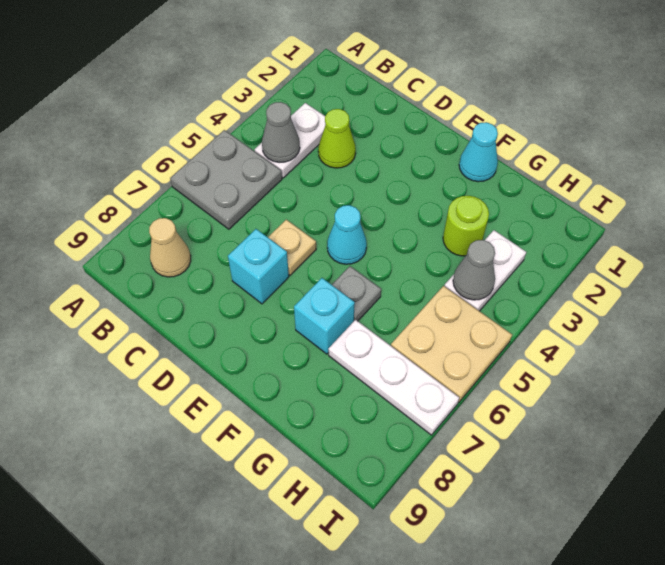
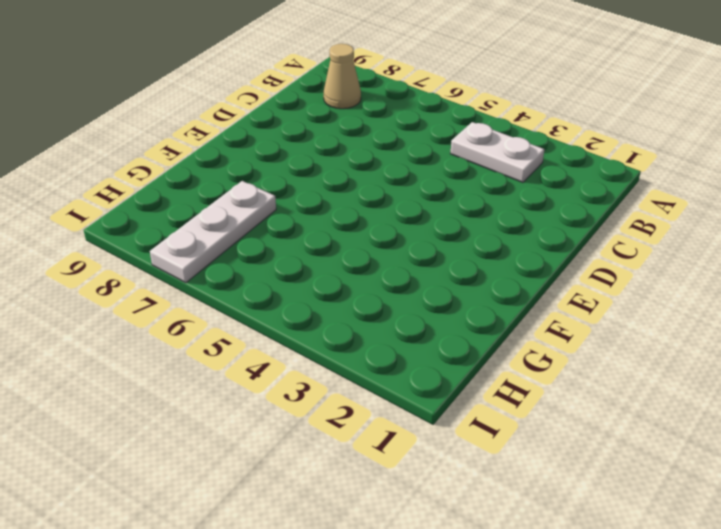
none -> grey 2x2 plate [170,130,282,229]
none -> lime 1x1 cone [318,109,356,168]
none -> tan 1x1 plate [268,220,316,275]

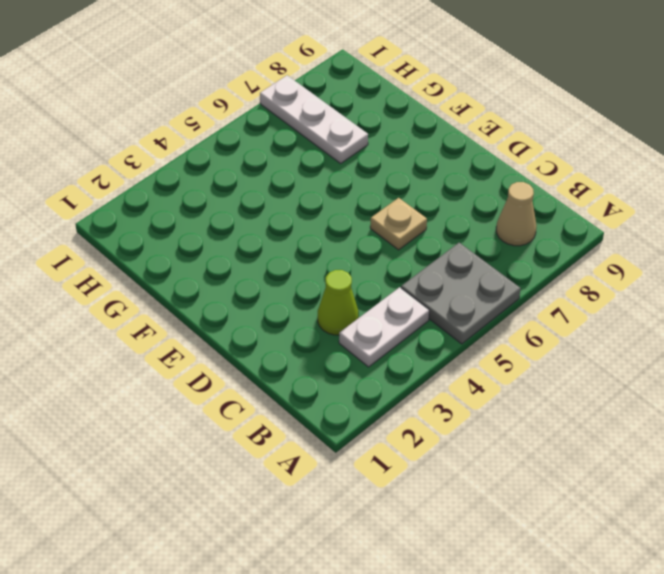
none -> cyan 1x1 brick [228,229,289,304]
none -> cyan 1x1 cone [327,205,367,264]
none -> cyan 1x1 cone [459,122,498,182]

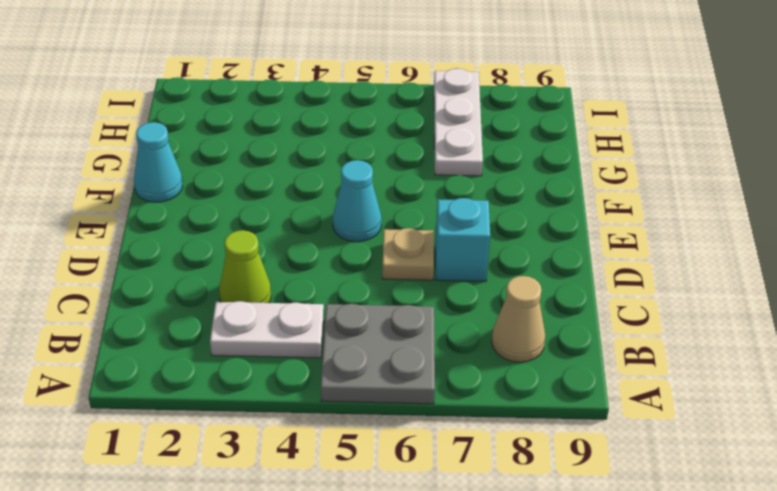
none -> grey 1x1 plate [332,266,381,321]
none -> cyan 1x1 brick [294,278,355,354]
none -> lime 1x1 round brick [443,196,489,256]

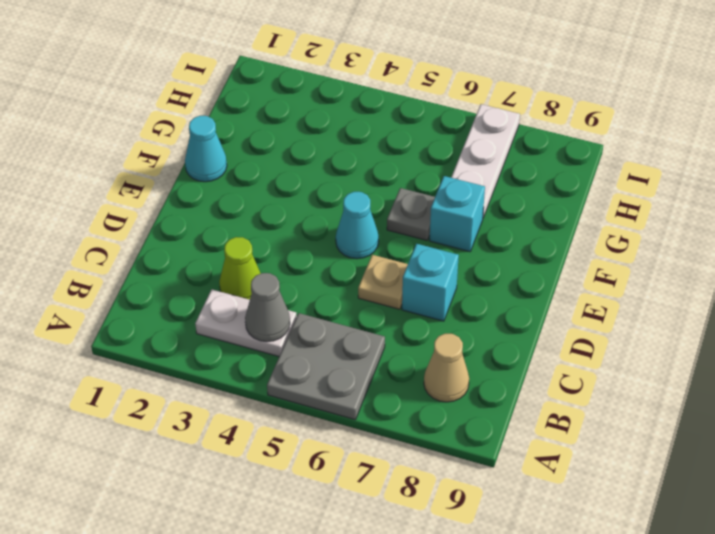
none -> lime 1x1 round brick [443,196,489,256]
none -> white 1x2 plate [445,230,526,311]
none -> tan 2x2 plate [391,286,512,402]

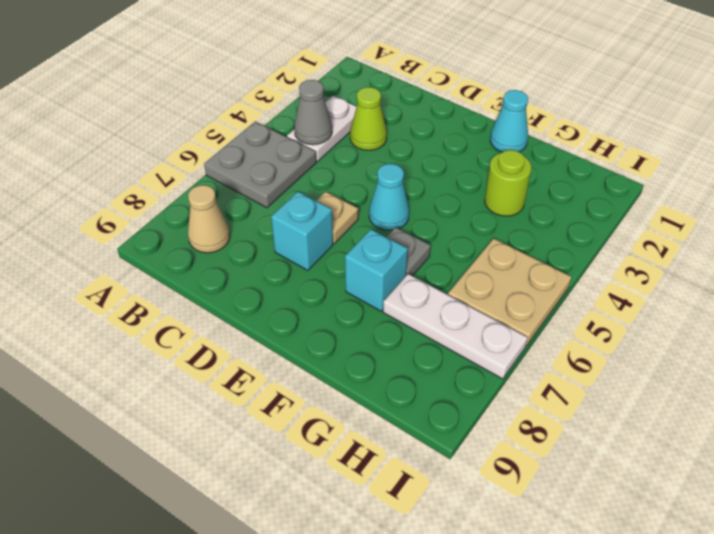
none -> white 1x2 plate [445,230,526,311]
none -> grey 1x1 cone [453,240,495,300]

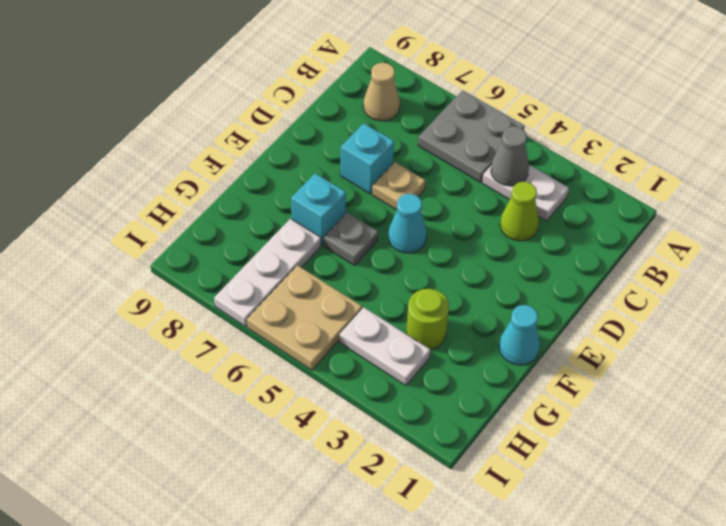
none -> grey 1x1 cone [453,240,495,300]

